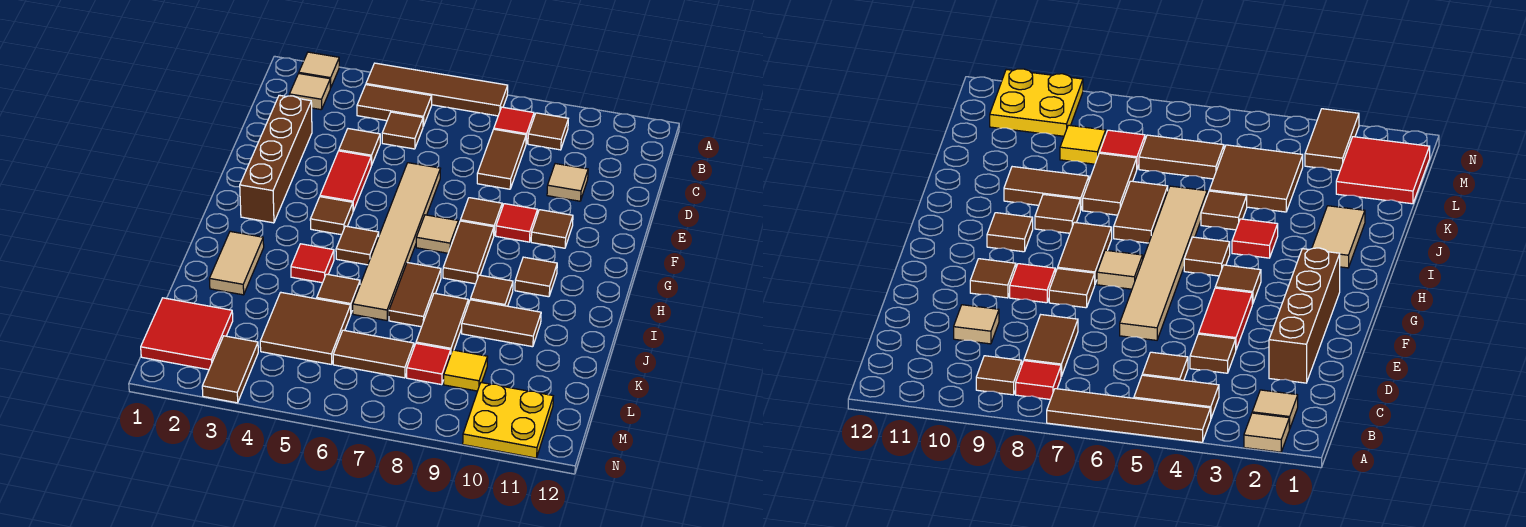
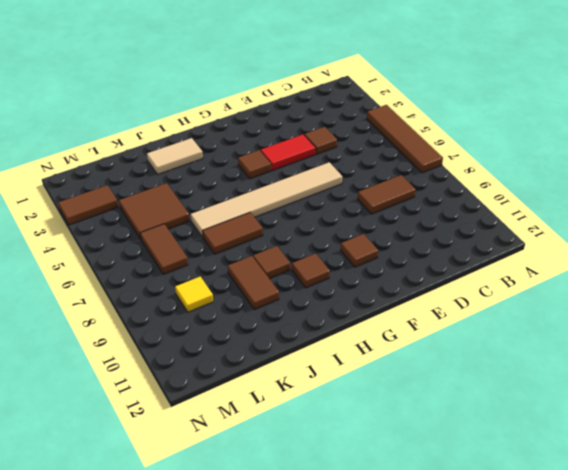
none -> tan 1x1 tile [299,52,339,88]
none -> tan 1x1 tile [289,74,330,110]
none -> brown 1x2 tile [357,85,432,126]
none -> red 1x1 tile [494,107,534,143]

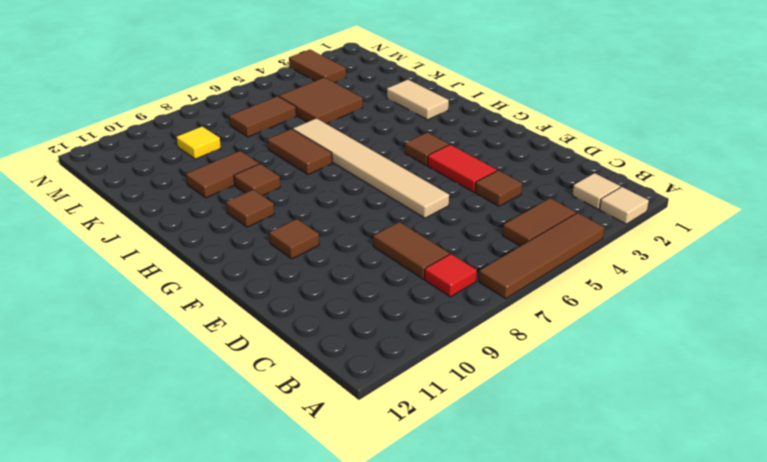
none -> brown 1x1 tile [528,113,568,150]
none -> brown 1x1 tile [382,112,423,149]
none -> brown 1x4 brick [240,95,312,223]
none -> tan 1x1 tile [547,164,588,201]

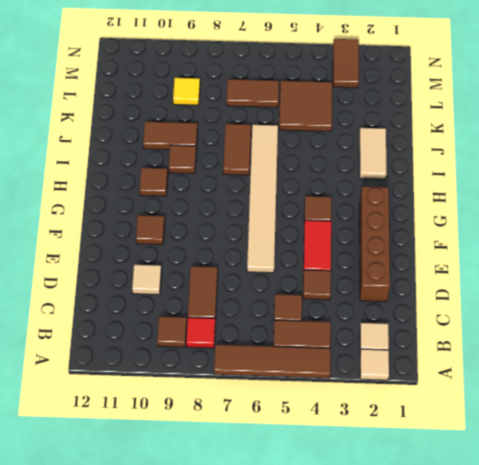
none -> brown 1x1 tile [461,198,502,235]
none -> red 1x1 tile [496,204,538,242]
none -> tan 1x1 tile [416,215,458,253]
none -> brown 1x2 tile [443,221,494,284]

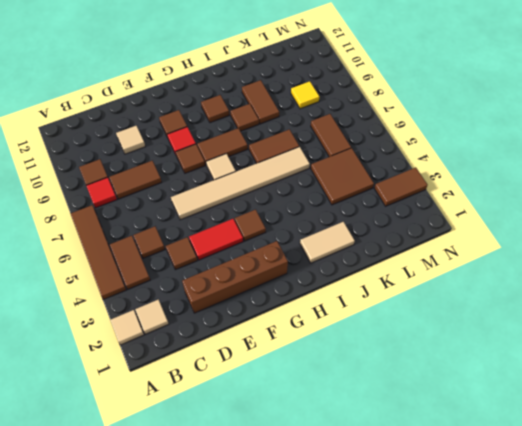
none -> brown 1x1 tile [336,226,379,265]
none -> red 1x1 tile [291,244,334,283]
none -> brown 1x1 tile [317,274,360,313]
none -> brown 1x2 tile [416,293,468,353]

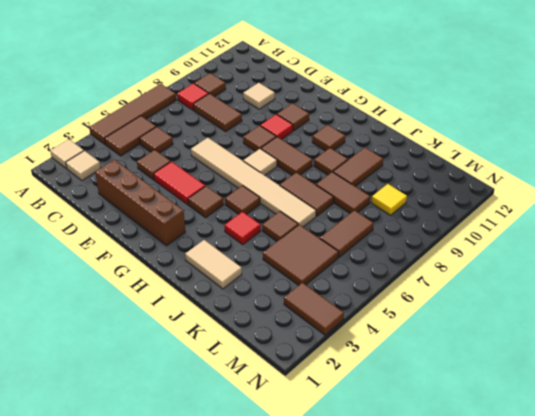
none -> red 2x2 tile [141,298,233,370]
none -> red 1x1 tile [407,343,451,385]
none -> yellow 2x2 plate [463,383,553,458]

